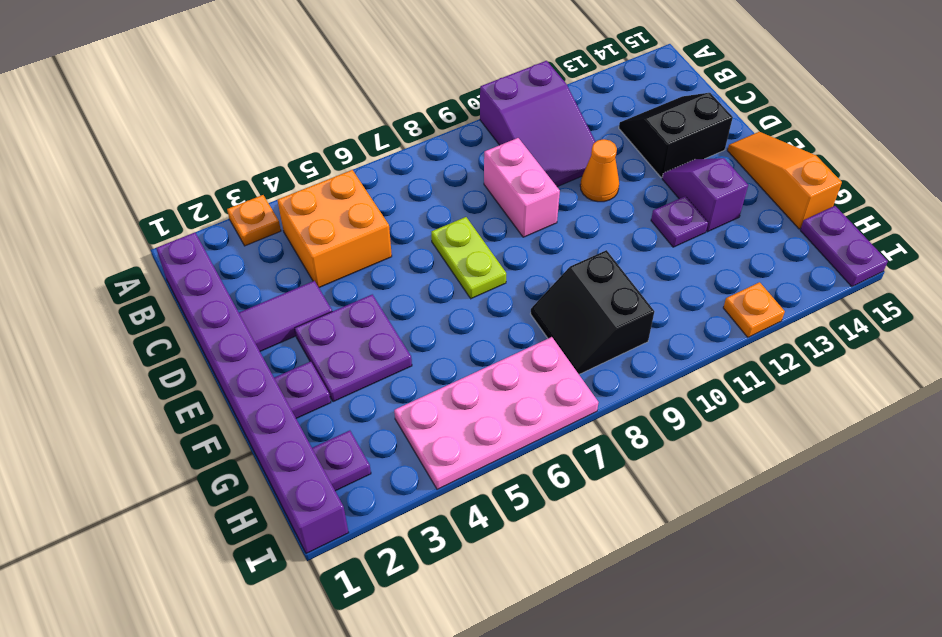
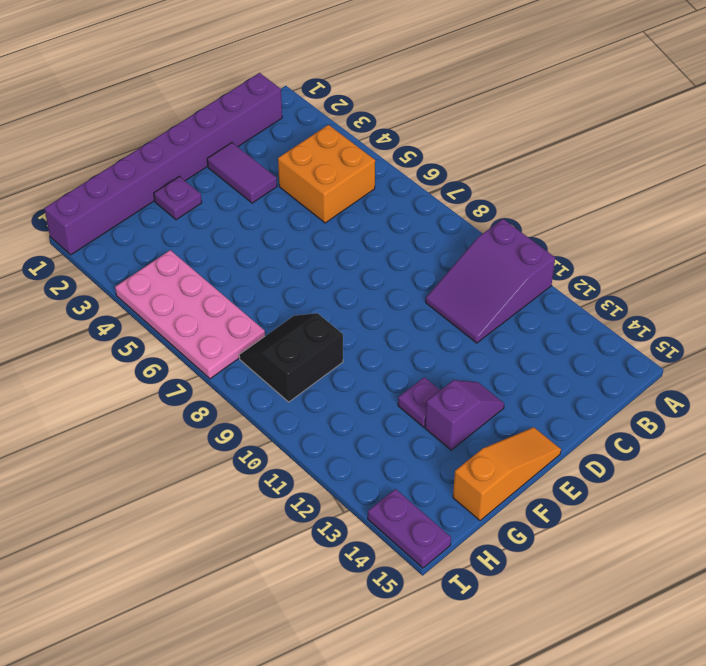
purple 1x2 plate [368,489,451,568] -> purple 1x2 plate turned to [800,206,888,287]
none -> orange 1x1 plate [227,195,281,246]
none -> pink 1x2 brick [484,138,560,237]
none -> black 2x2 slope [619,93,733,178]

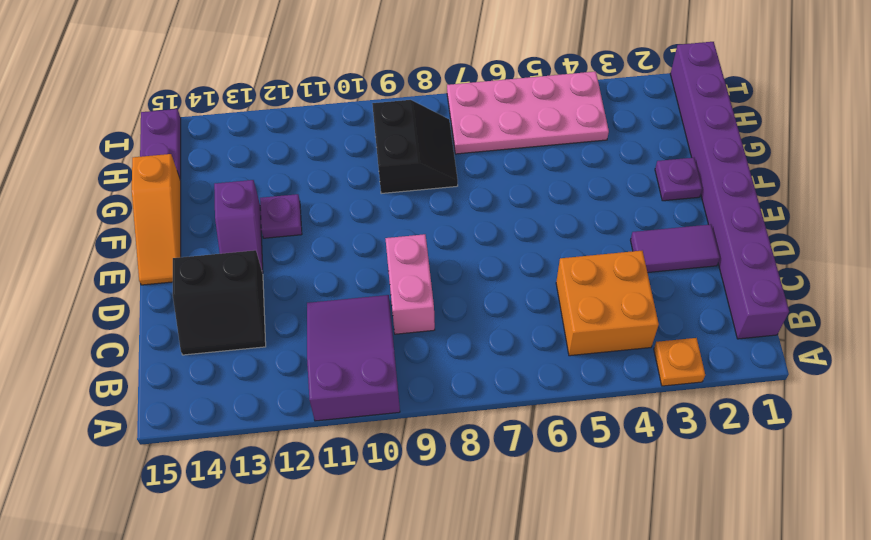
none -> lime 1x2 plate [431,217,506,299]
none -> orange 1x1 cone [580,139,619,202]
none -> purple 2x2 plate [295,295,412,402]

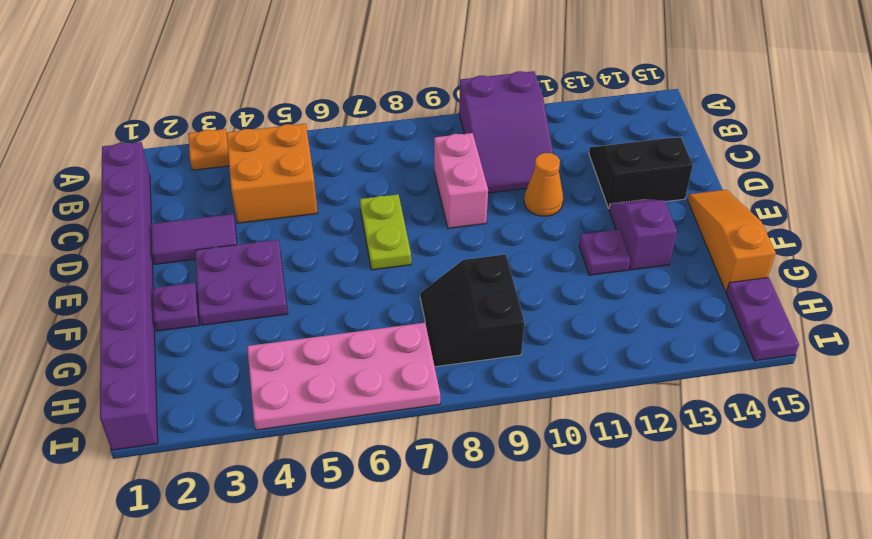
none -> purple 1x1 plate [312,431,371,491]
none -> orange 1x1 plate [723,282,785,337]

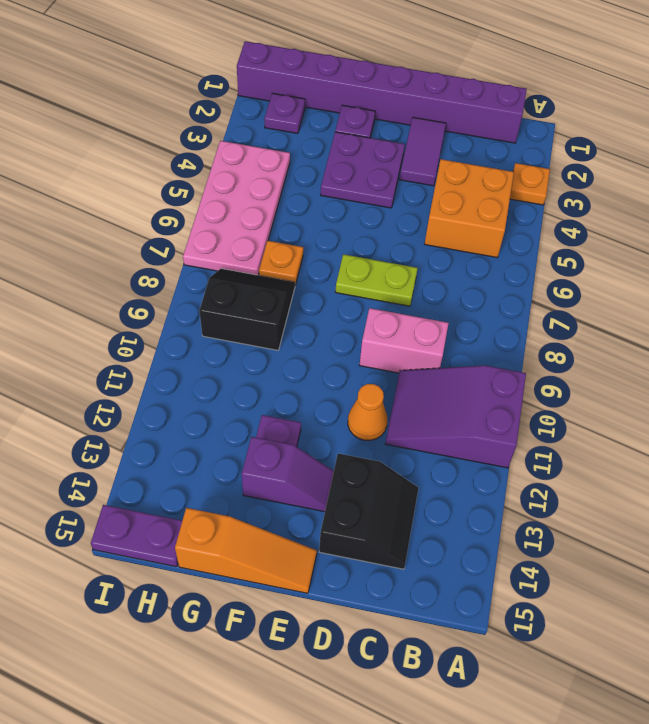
orange 1x1 plate [259,241,303,285] -> orange 1x1 plate moved to [723,282,785,337]

